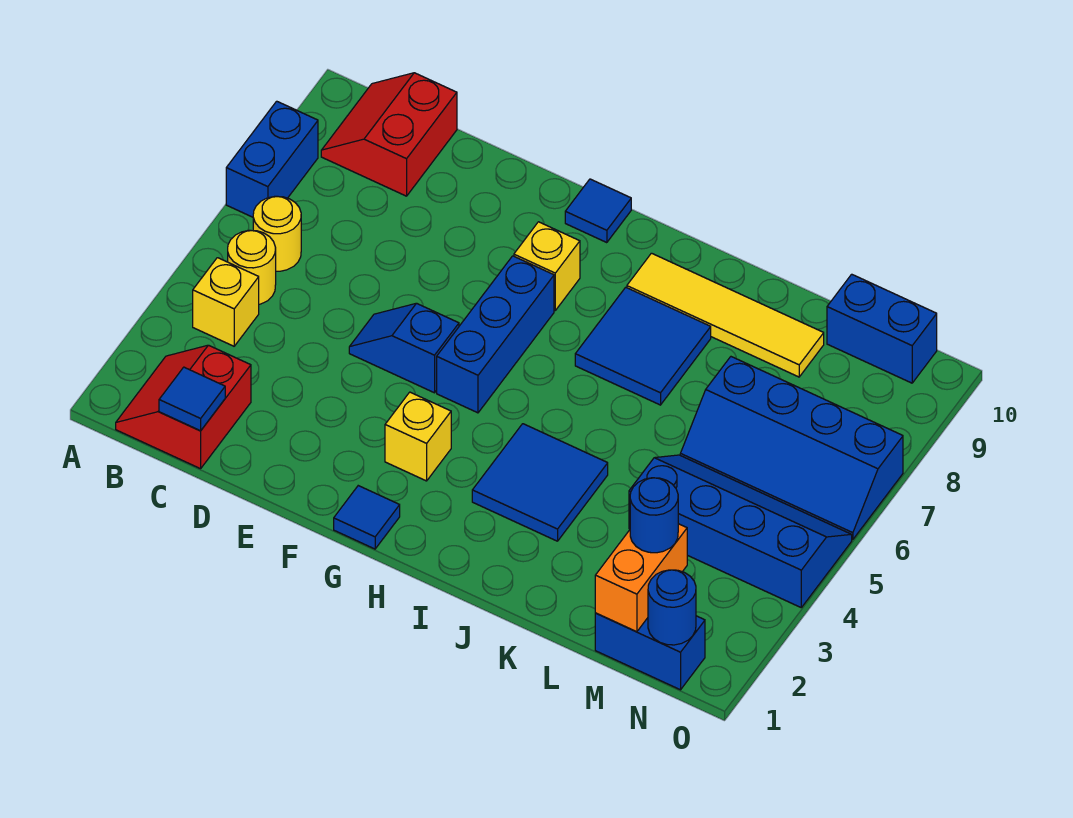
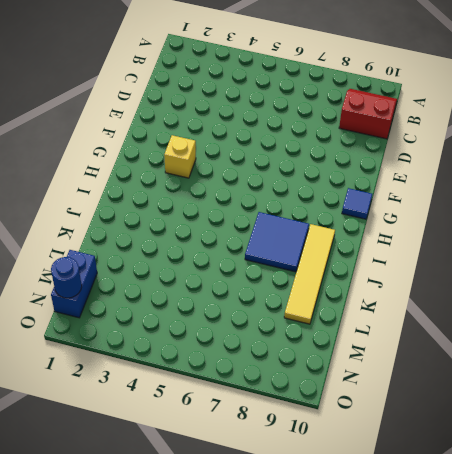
none -> blue 1x2 brick [226,101,318,217]
none -> red 2x2 slope [116,345,251,469]
none -> yellow 1x1 brick [193,258,259,346]

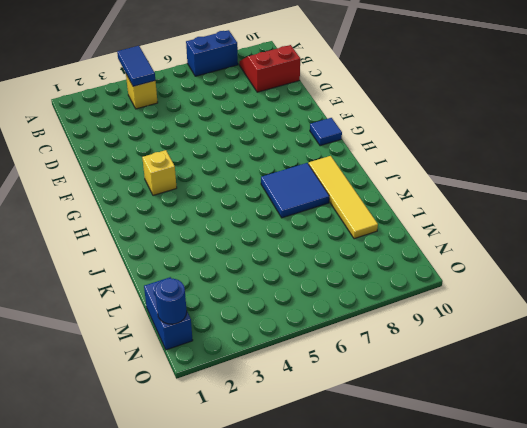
blue 1x2 tile [117,46,155,86] -> none
none -> red 2x2 slope [116,345,251,469]
none -> yellow 1x1 round brick [228,230,276,304]
none -> yellow 1x1 round brick [253,196,301,271]

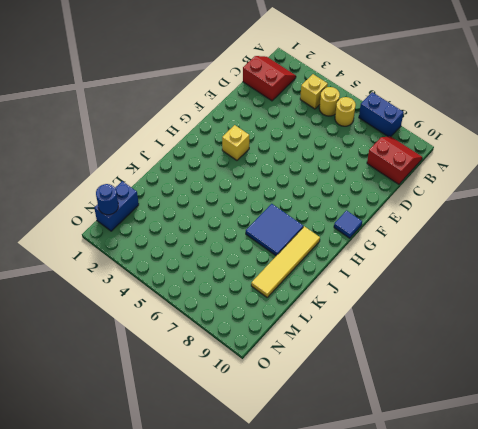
none -> blue 1x2 slope [349,303,459,393]
none -> blue 1x1 tile [334,486,400,549]
none -> blue 1x3 brick [437,256,554,413]

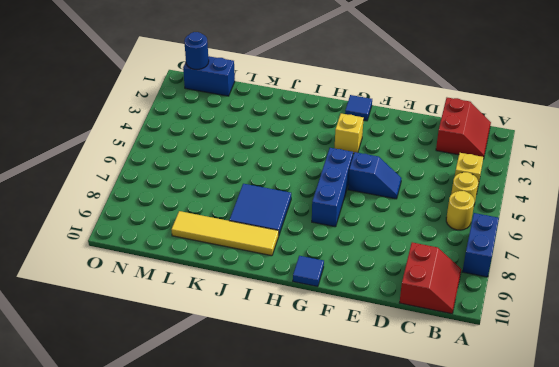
none -> yellow 1x1 brick [514,222,580,310]
none -> blue 2x2 tile [472,424,608,541]
none -> blue 2x4 slope [629,455,852,607]

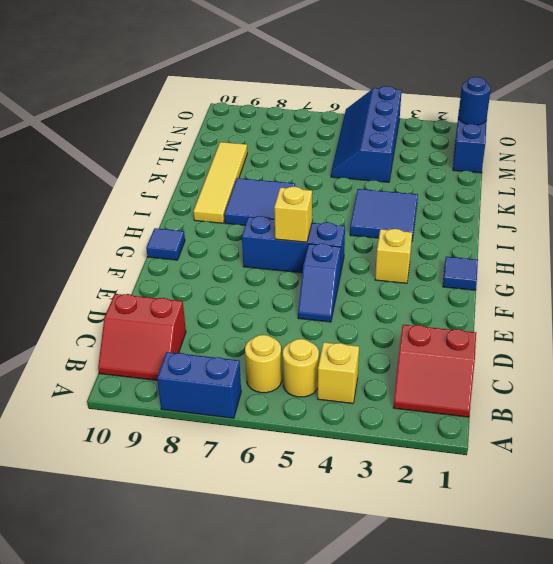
yellow 1x1 brick [274,187,312,242] -> yellow 1x1 brick moved to [514,222,580,310]
none -> blue 2x4 slope [680,357,903,540]
none -> blue 1x2 brick [827,274,937,383]
none -> blue 1x1 tile [159,367,225,431]

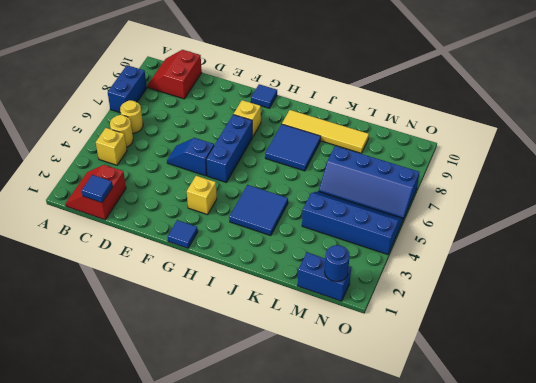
none -> blue 1x2 brick [827,274,937,383]
none -> orange 1x2 brick [595,524,687,632]
none -> blue 1x1 round brick [630,478,678,553]

